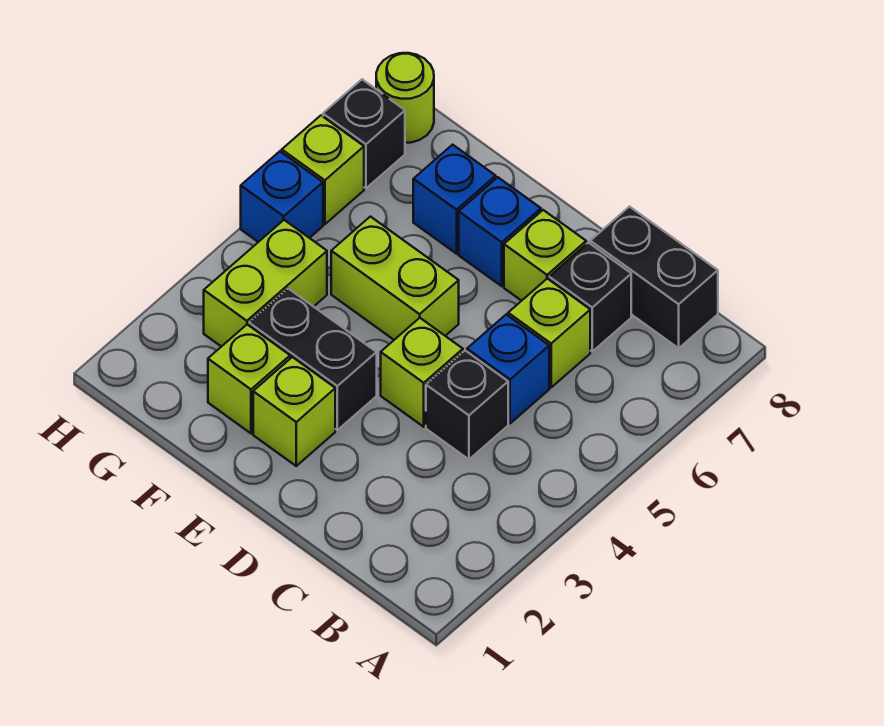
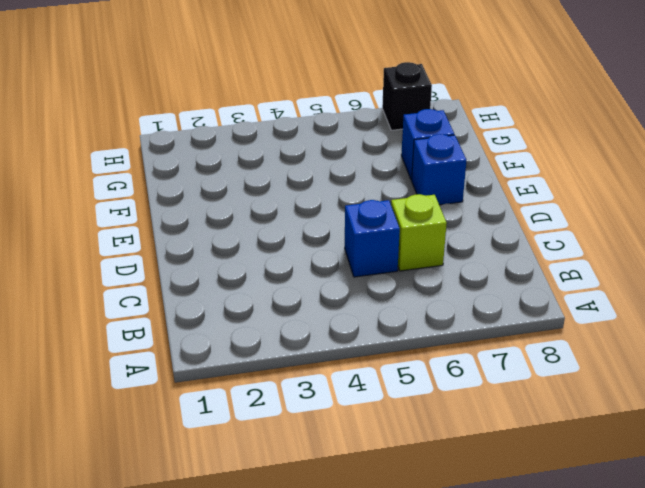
none -> black 1x2 brick [590,207,718,348]
none -> black 1x1 brick [426,351,508,459]
none -> black 1x1 brick [549,243,631,351]

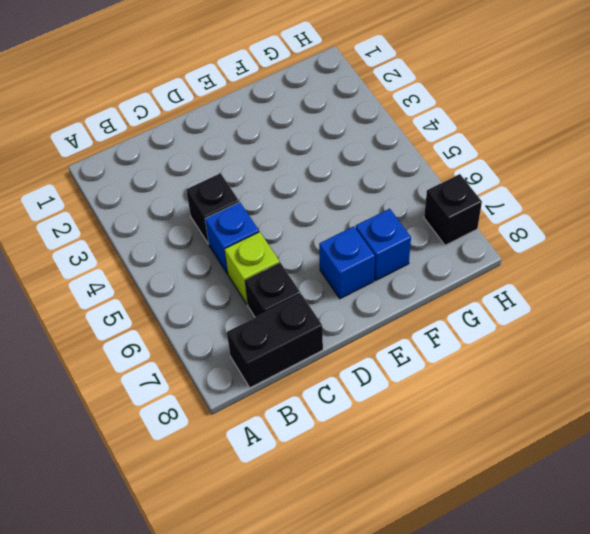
none -> lime 1x1 brick [381,318,463,427]
none -> lime 1x1 brick [504,210,586,301]
none -> lime 1x1 brick [253,357,335,466]

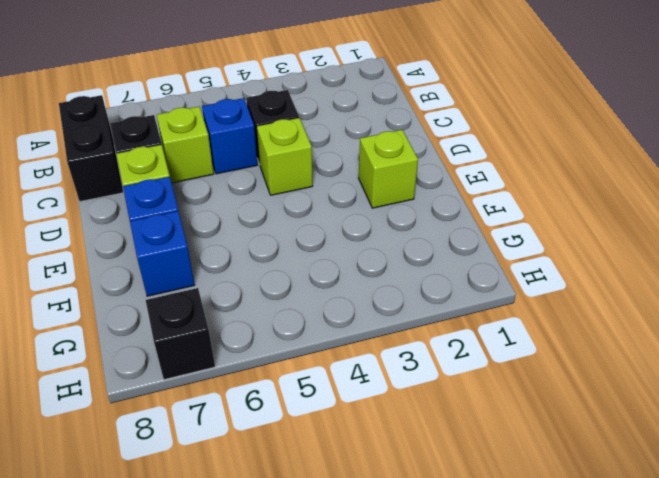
none -> black 1x2 brick [249,289,377,430]
none -> lime 1x2 brick [331,217,459,340]
none -> lime 1x1 brick [208,325,290,433]

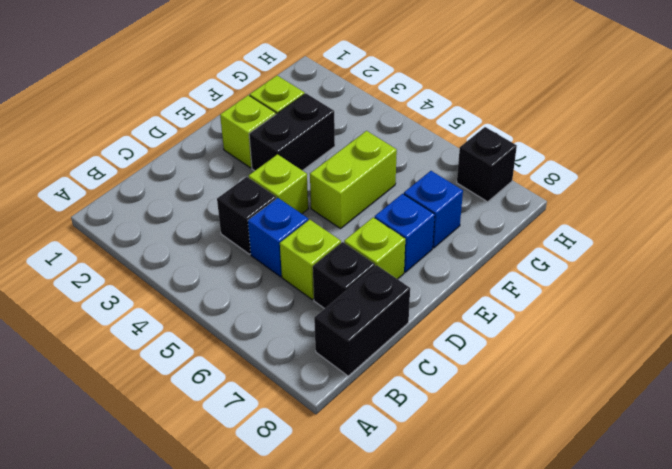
none -> lime 1x2 brick [204,220,327,347]
none -> blue 1x1 brick [241,151,323,242]
none -> lime 1x1 brick [282,116,364,224]

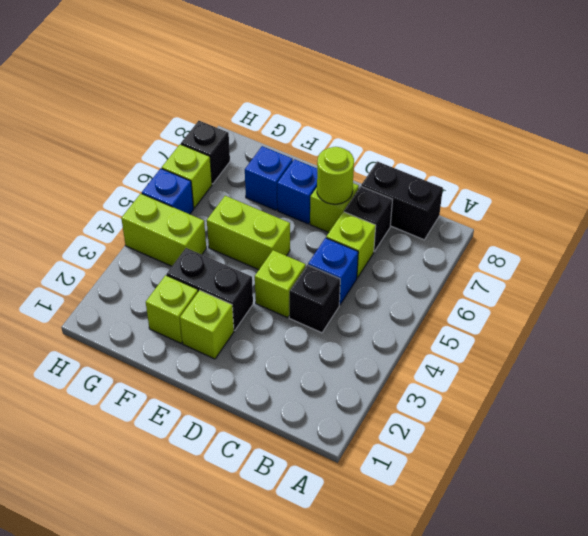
lime 1x1 round brick [317,147,354,204] -> lime 1x1 round brick moved to [376,53,434,143]
lime 1x2 brick [121,194,206,266] -> lime 1x2 brick turned to [204,220,327,347]

